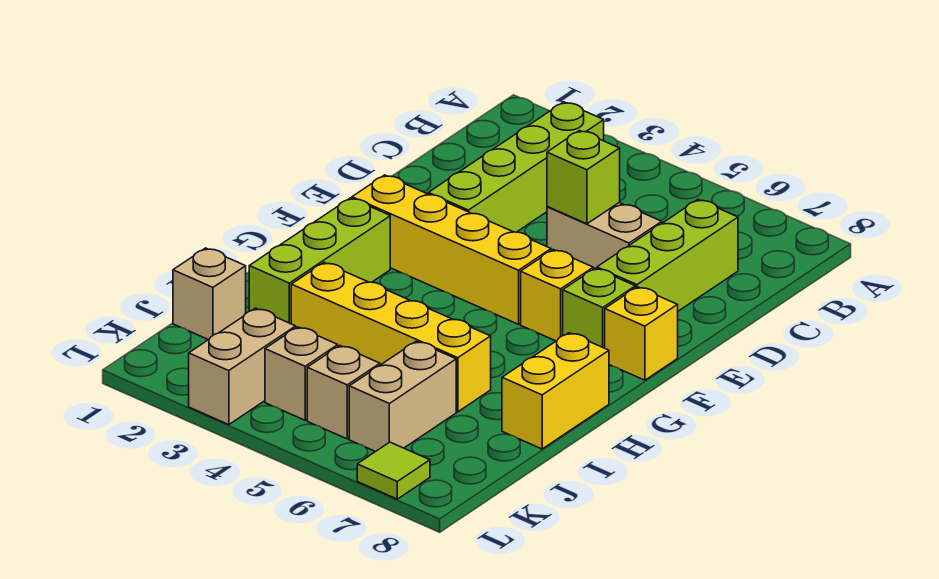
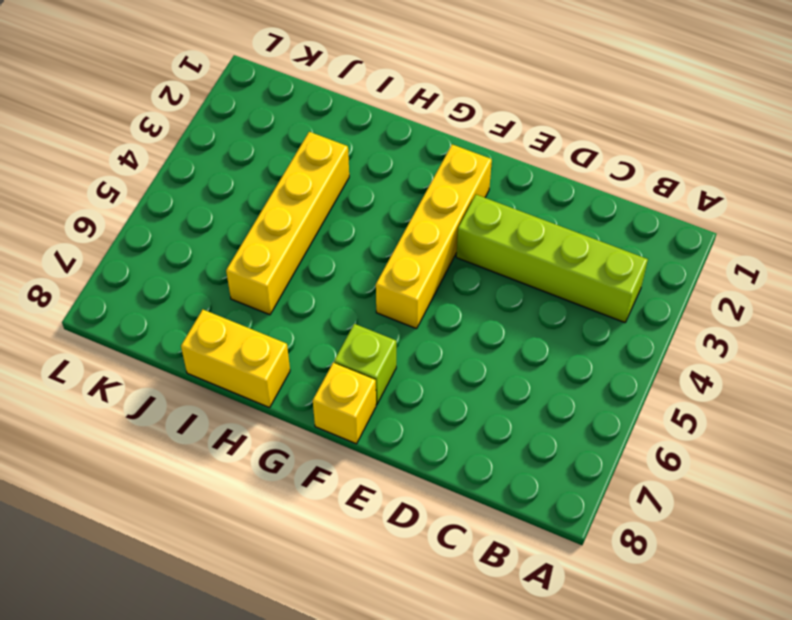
none -> lime 1x3 brick [597,200,738,311]
none -> tan 1x2 brick [547,203,662,269]
none -> yellow 1x1 brick [521,250,593,341]

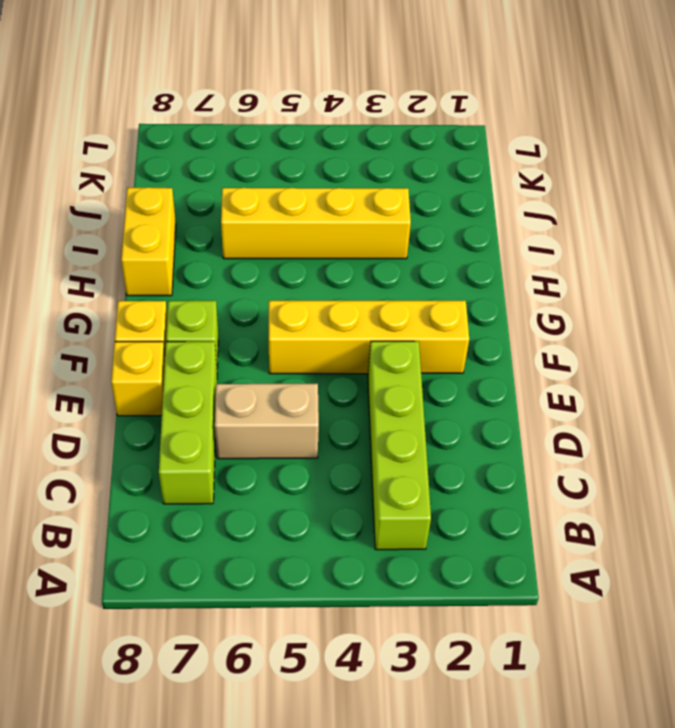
yellow 1x1 brick [111,342,165,416] -> yellow 1x1 brick moved to [521,250,593,341]
none -> lime 1x3 brick [249,198,390,324]
none -> tan 1x1 brick [173,248,246,340]
none -> tan 1x2 brick [349,341,456,452]

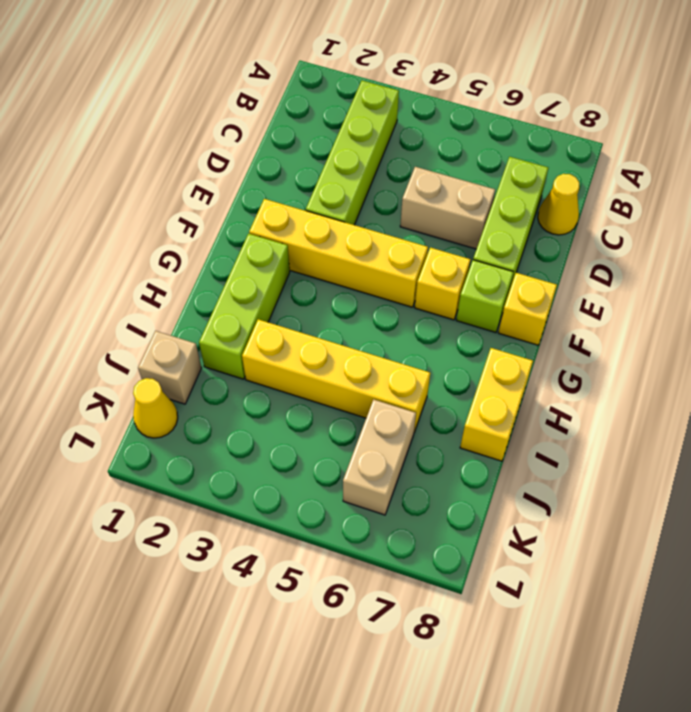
yellow 1x1 cone [538,174,579,235] -> none
yellow 1x1 cone [133,378,178,438] -> none
none -> tan 1x2 brick [189,308,296,425]
none -> tan 1x1 brick [265,327,338,420]
none -> tan 1x1 brick [307,346,380,439]

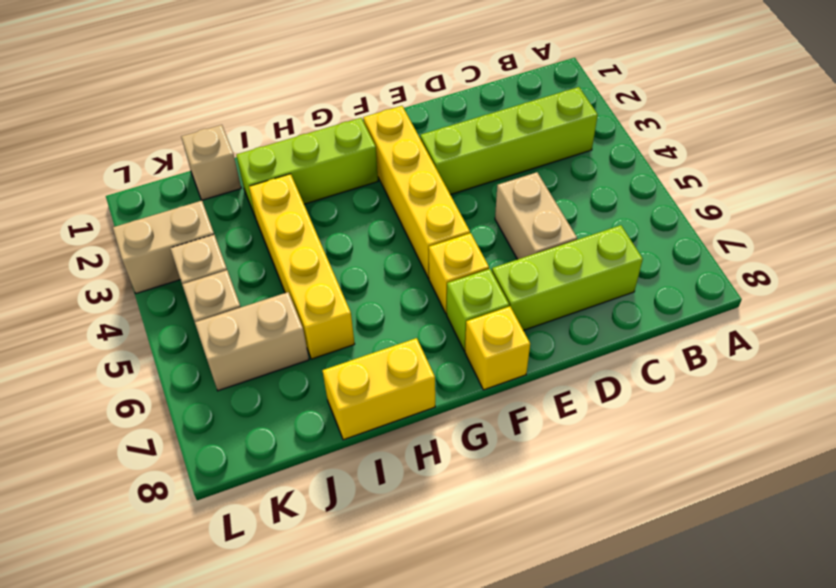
none -> lime 1x1 tile [357,442,430,499]
none -> lime 1x1 brick [547,130,620,224]

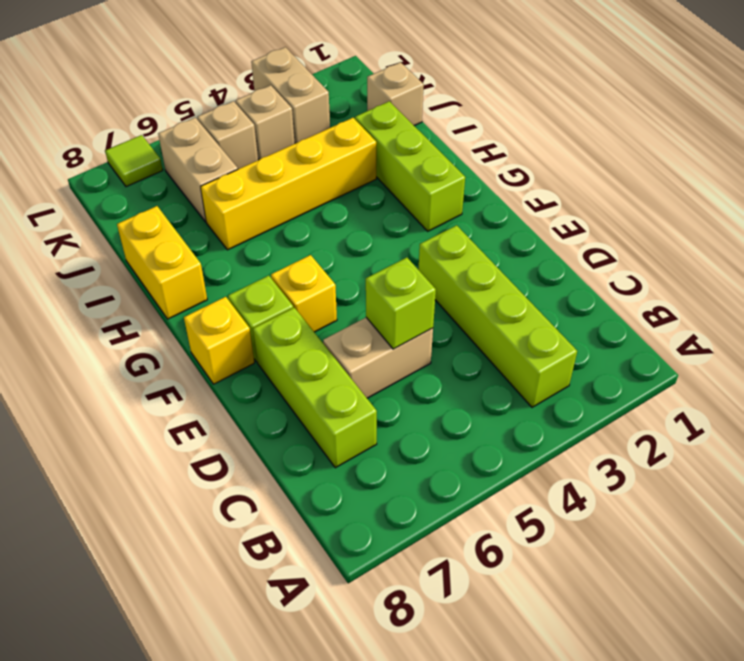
none -> yellow 1x4 brick [352,175,551,324]

